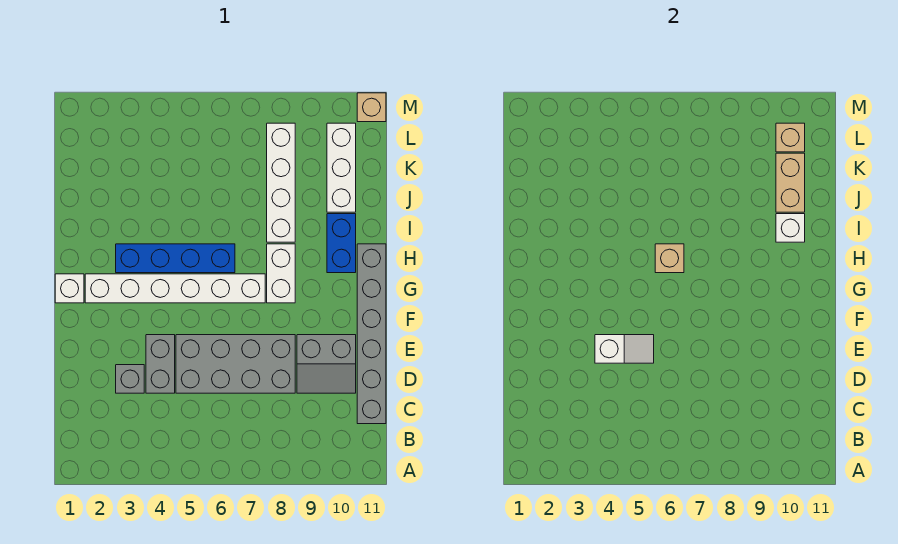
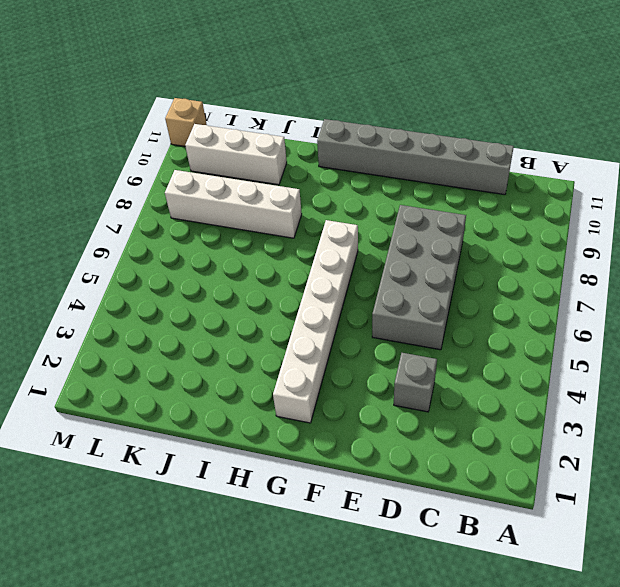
none -> grey 1x2 brick [146,335,175,393]
none -> grey 2x2 slope [297,335,356,393]
none -> white 1x1 brick [55,274,84,303]

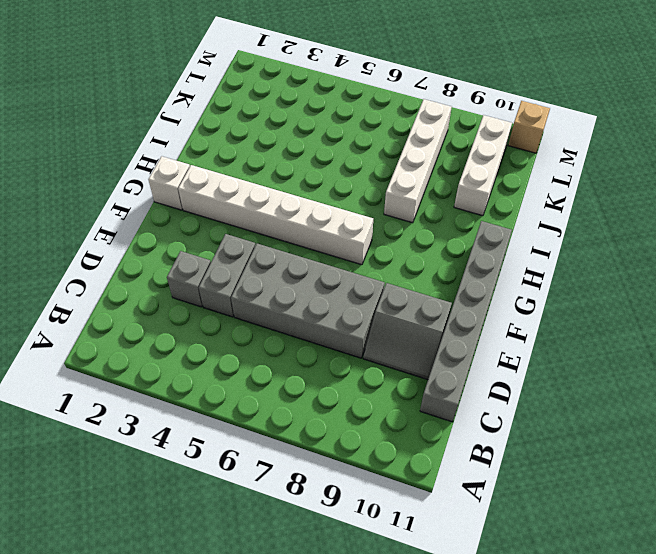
none -> white 1x2 brick [267,244,295,303]
none -> blue 1x4 brick [116,244,235,273]
none -> blue 1x2 brick [327,214,356,273]

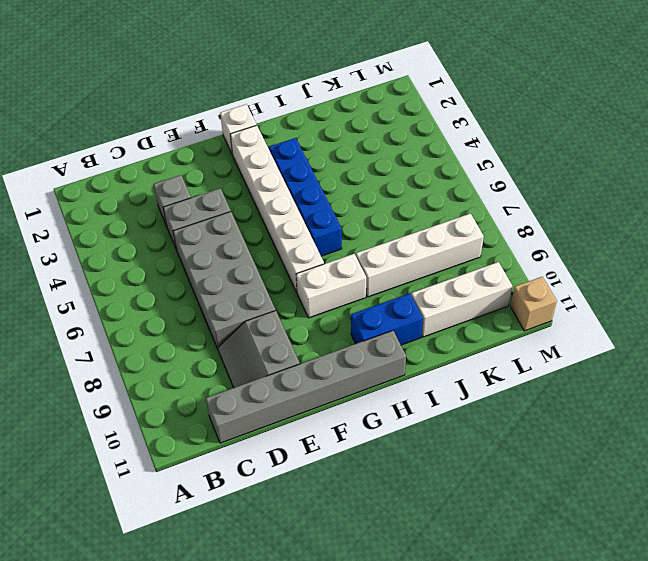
none -> white 1x2 slope [595,335,654,363]
none -> tan 1x1 brick [655,244,684,273]
none -> white 1x1 brick [776,214,805,242]

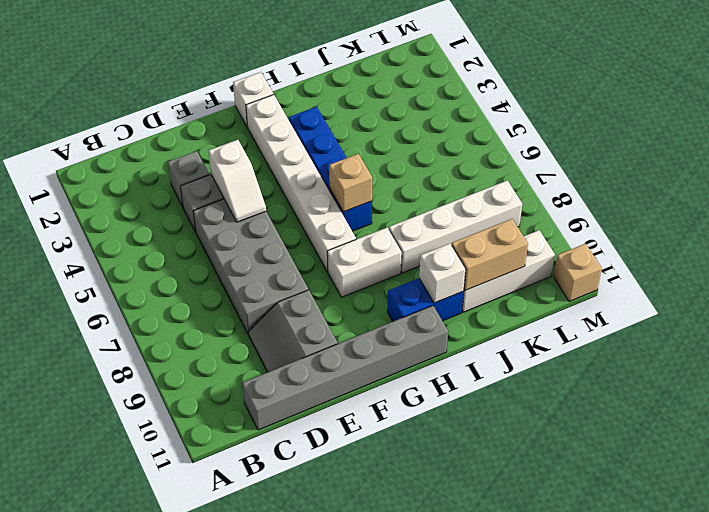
none -> tan 1x1 brick [776,123,805,152]

